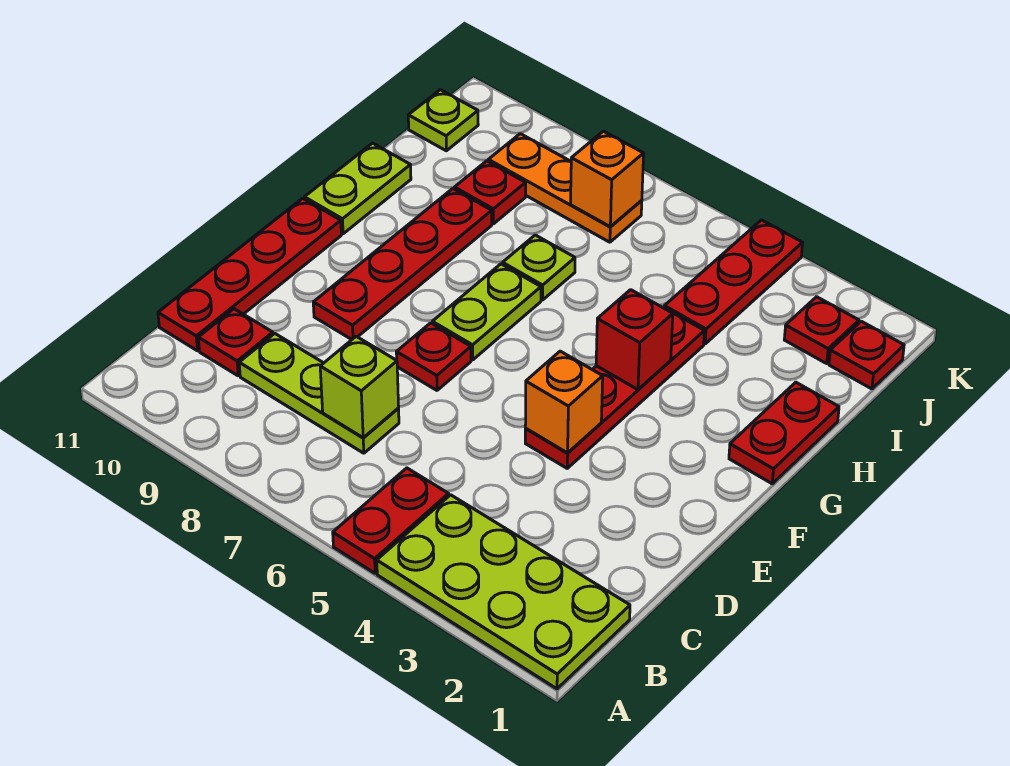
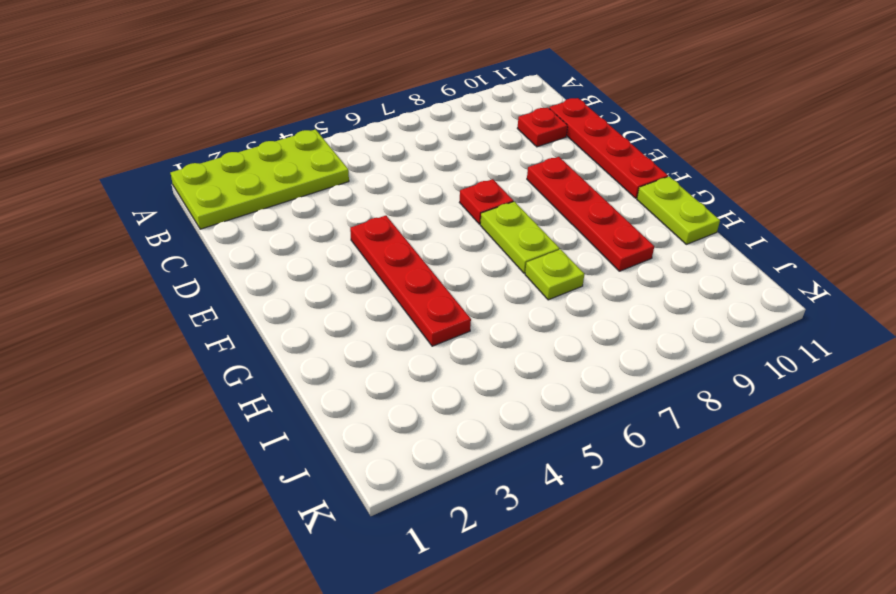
none -> red 1x2 plate [333,468,449,573]
none -> lime 1x3 plate [239,334,399,453]
none -> red 1x2 plate [729,382,839,484]

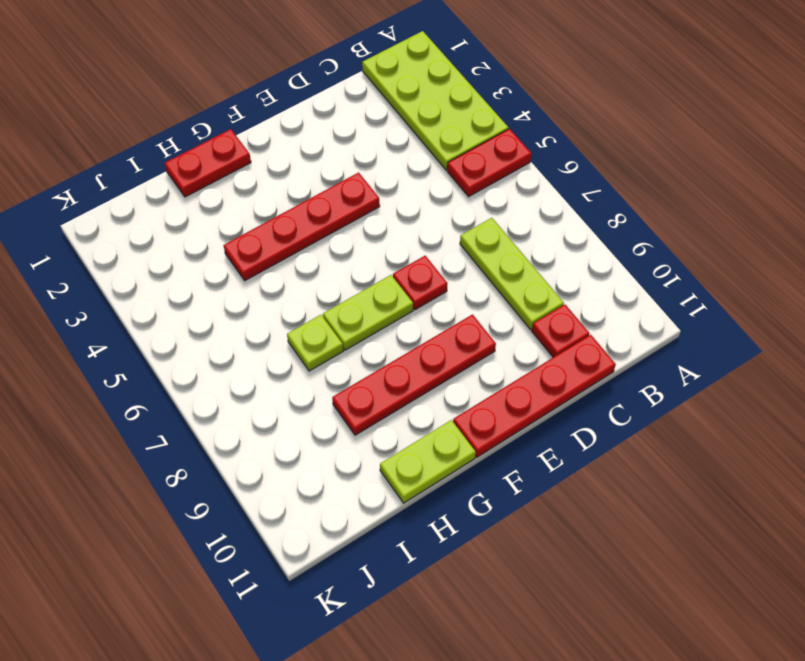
none -> red 1x3 plate [664,220,803,344]
none -> red 1x1 plate [454,161,526,224]
none -> red 1x1 plate [829,321,904,389]

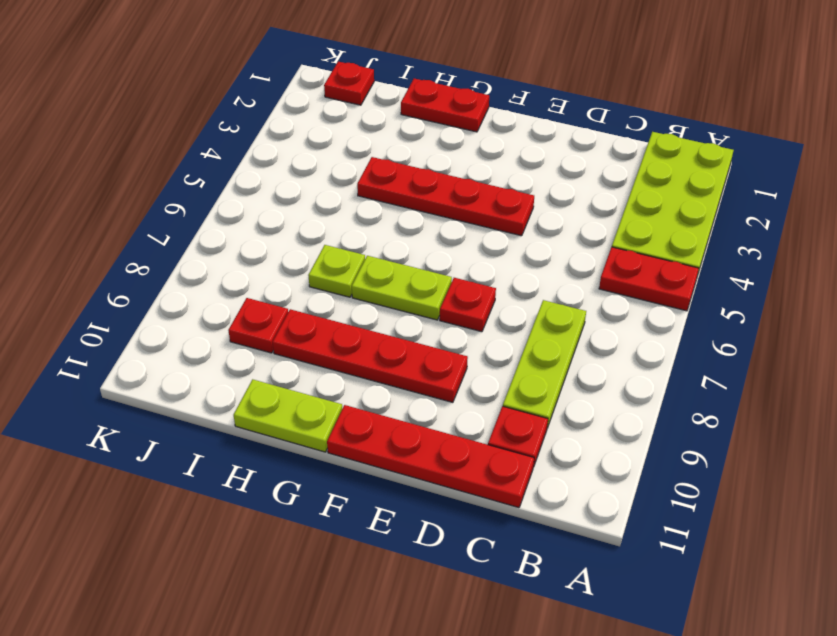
none -> red 1x3 plate [664,220,803,344]
none -> red 1x1 plate [784,297,859,364]
none -> orange 1x3 plate [488,134,642,242]

